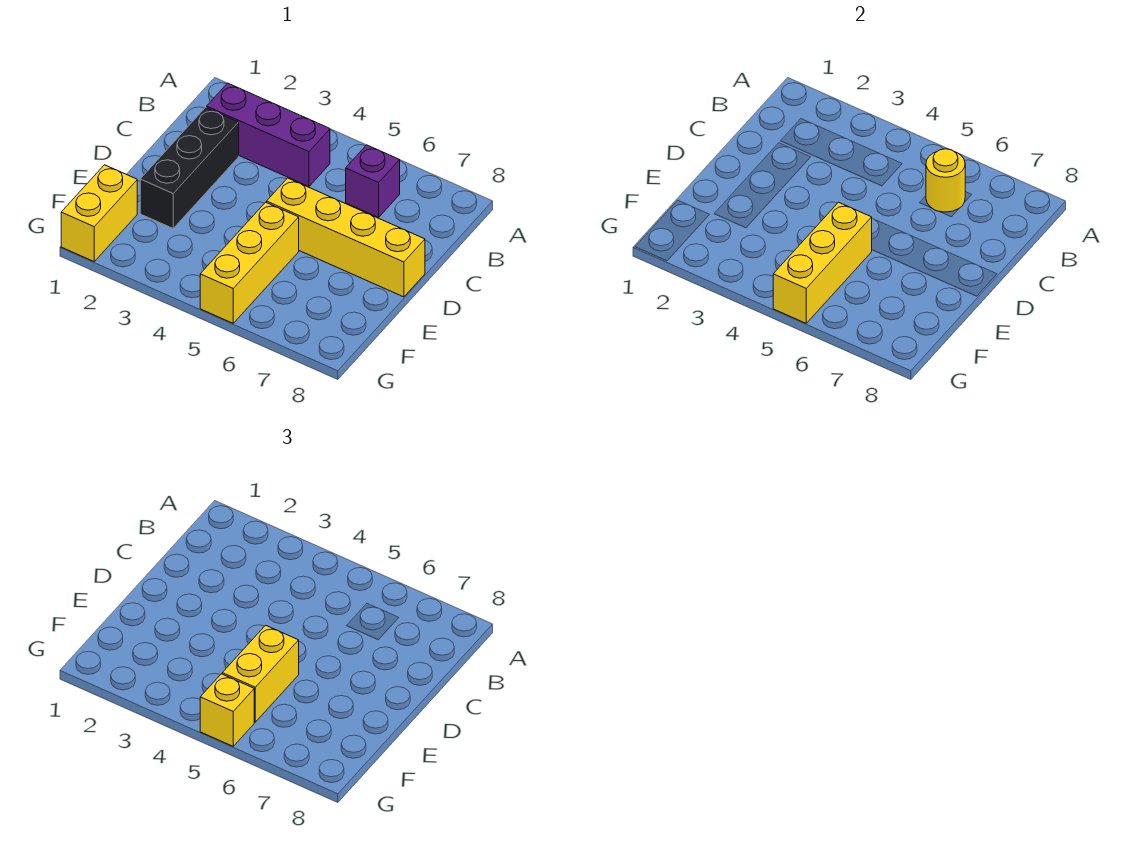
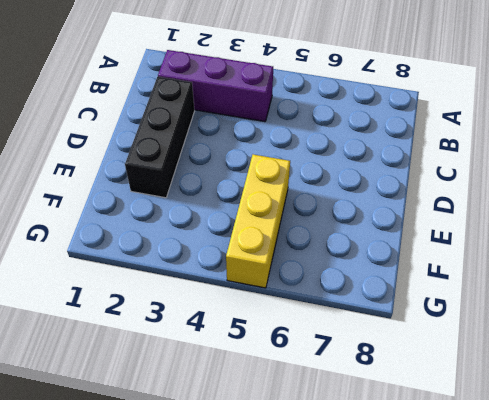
none -> purple 1x1 brick [346,145,400,217]
none -> yellow 1x4 brick [267,178,425,297]

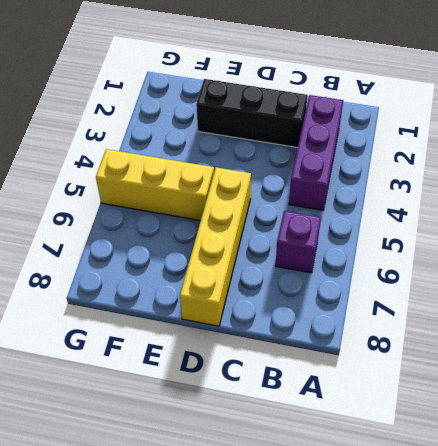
none -> yellow 1x2 brick [61,165,137,261]
none -> yellow 1x1 round brick [926,149,965,212]

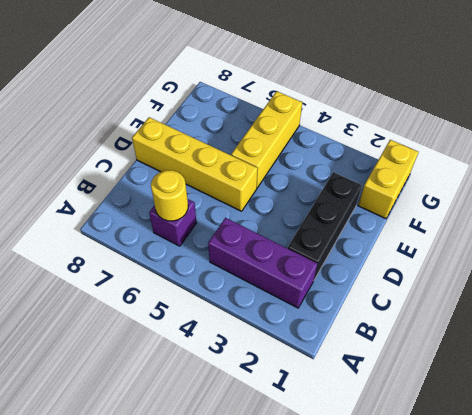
none -> yellow 1x3 brick [773,202,872,323]
none -> yellow 1x2 brick [222,625,299,722]

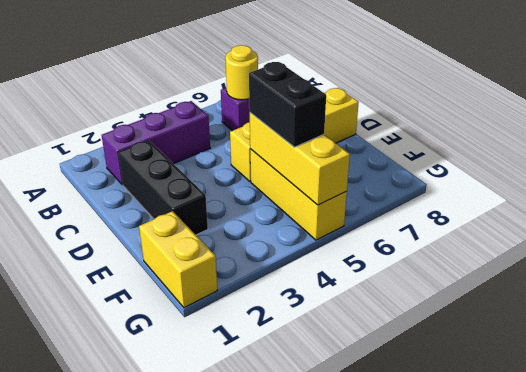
black 1x2 brick [249,62,326,147] -> yellow 1x2 brick [222,625,299,722]
none -> yellow 1x1 brick [200,674,254,746]

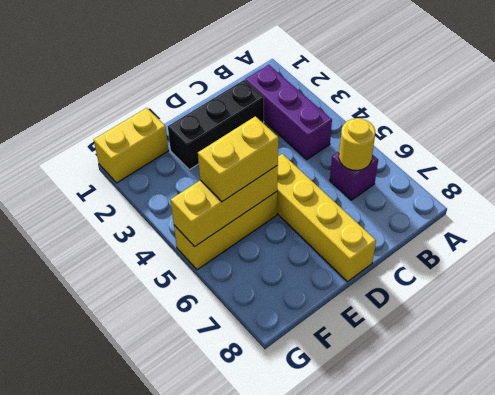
none -> yellow 1x1 brick [200,674,254,746]

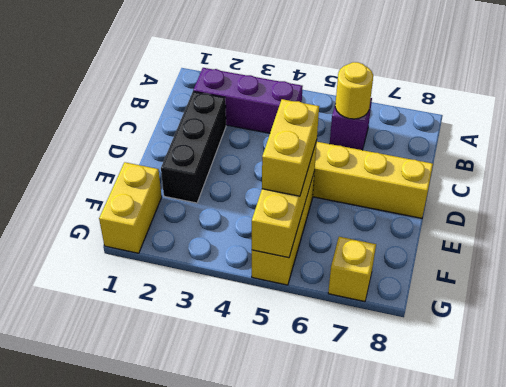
yellow 1x1 brick [328,237,376,302] -> yellow 1x1 brick moved to [200,674,254,746]

